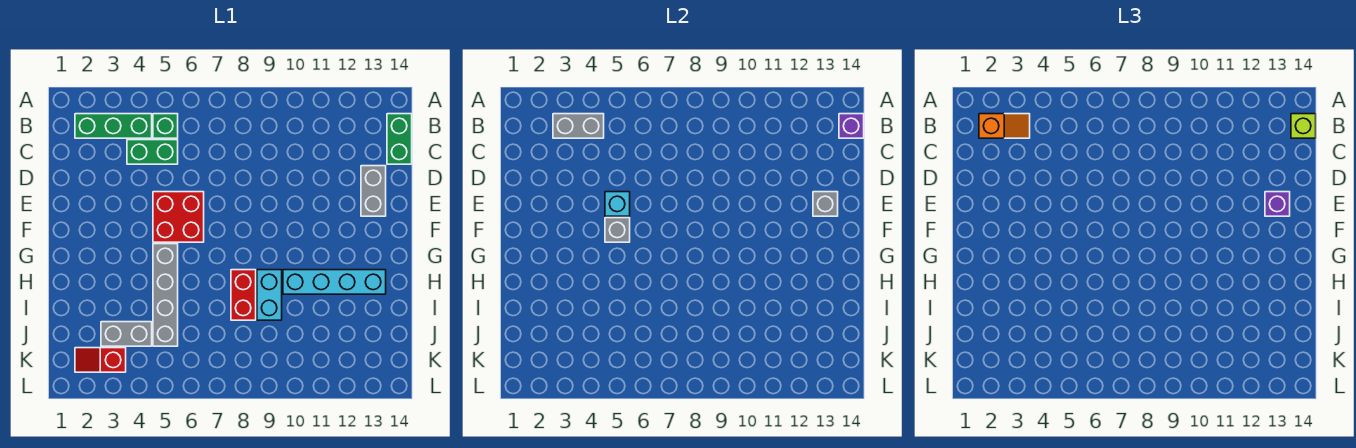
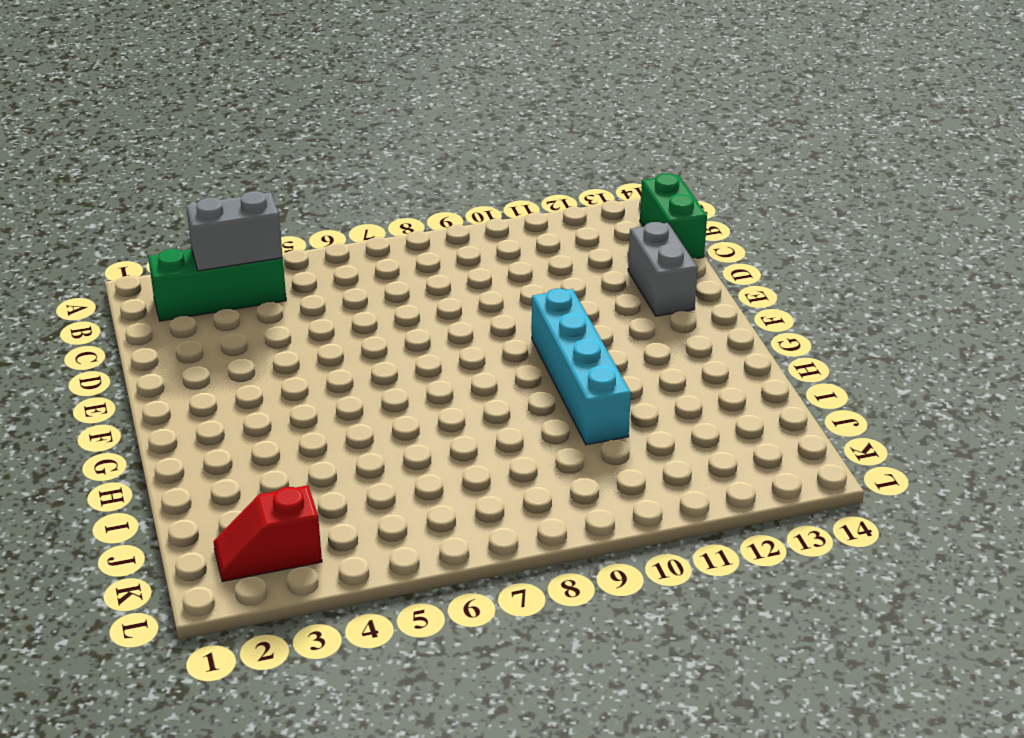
cyan 1x4 brick [532,289,631,445] -> cyan 1x4 brick turned to [283,270,386,294]
none -> green 1x1 brick [153,114,178,138]
none -> green 1x2 brick [127,140,178,164]
none -> red 2x2 brick [153,192,204,242]

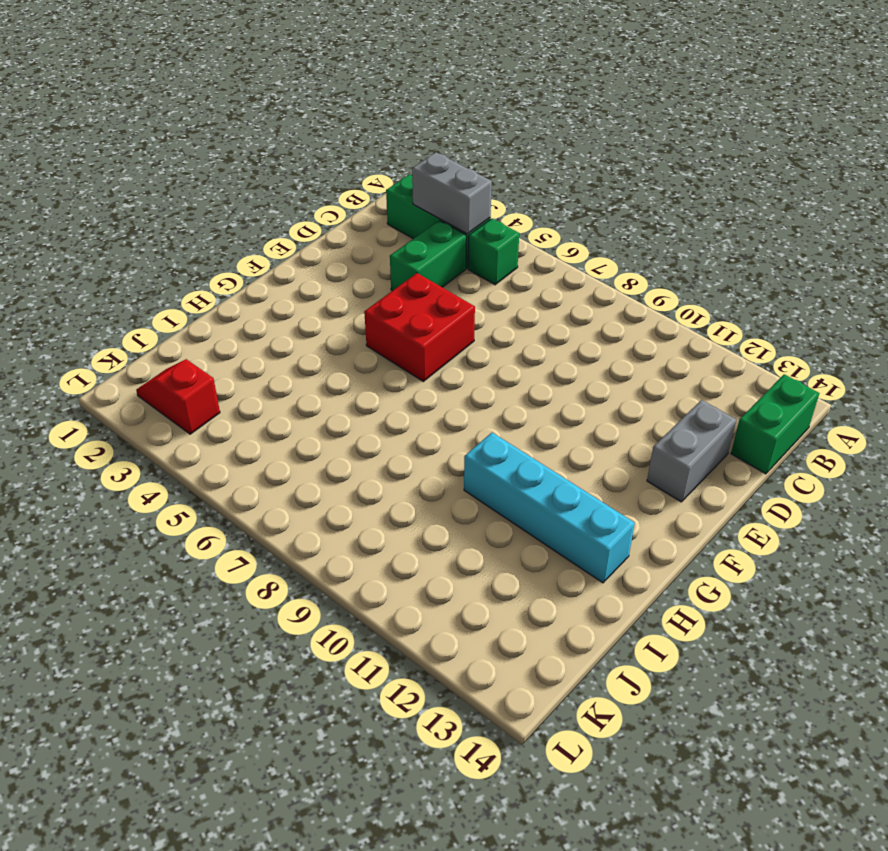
green 1x2 brick [390,221,466,291] -> green 1x2 brick turned to [127,140,178,164]
none -> grey 1x4 brick [153,244,178,346]
none -> red 1x2 brick [231,270,256,320]
none -> cyan 1x2 brick [257,270,282,320]

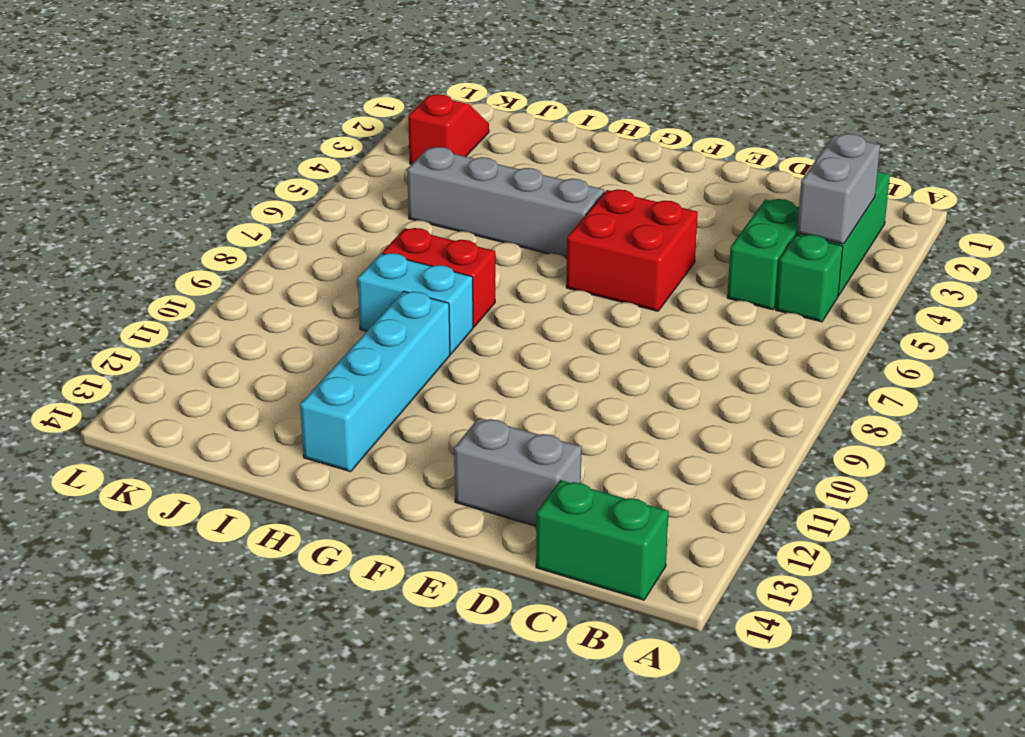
none -> grey 1x2 brick [101,322,152,346]
none -> purple 1x1 brick [839,114,864,138]
none -> cyan 1x1 brick [605,192,630,216]

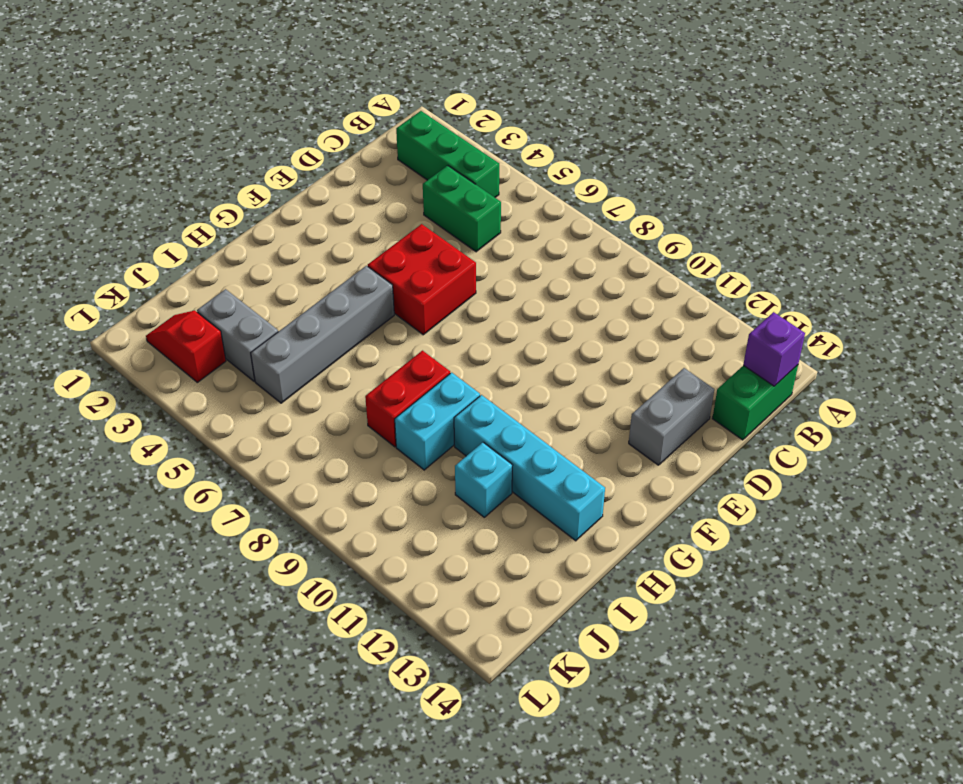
cyan 1x1 brick [455,442,513,517] -> cyan 1x1 brick moved to [605,192,630,216]
none -> green 1x1 brick [153,114,178,138]
none -> grey 1x2 brick [553,114,604,138]
none -> grey 1x1 brick [813,192,838,216]

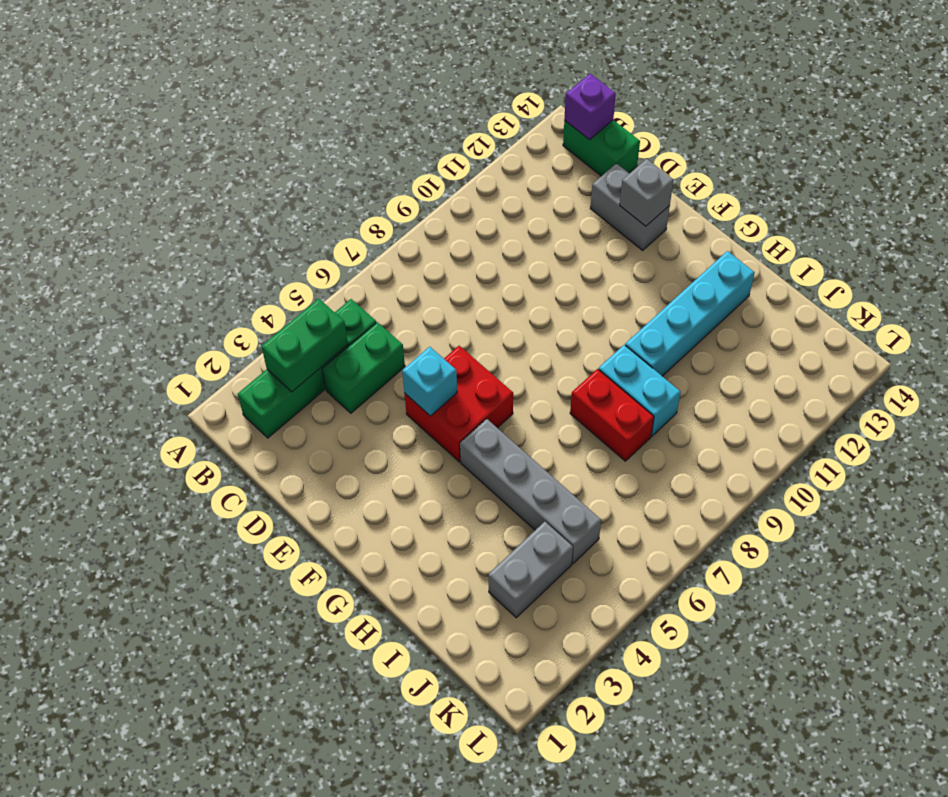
green 1x2 brick [262,299,348,392] -> grey 1x2 brick [553,114,604,138]
none -> red 1x2 slope [75,348,126,372]
none -> grey 1x1 brick [605,218,630,242]
none -> orange 1x2 slope [979,114,1030,138]

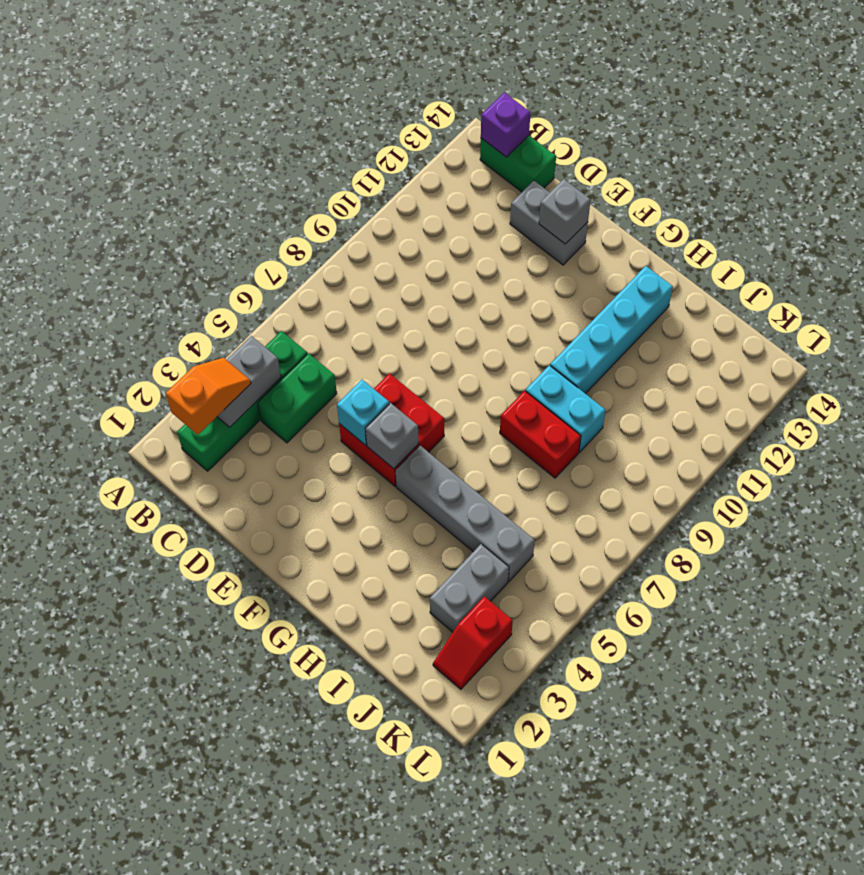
none -> lime 1x1 brick [1291,114,1316,138]
none -> purple 1x1 brick [1265,192,1290,216]

